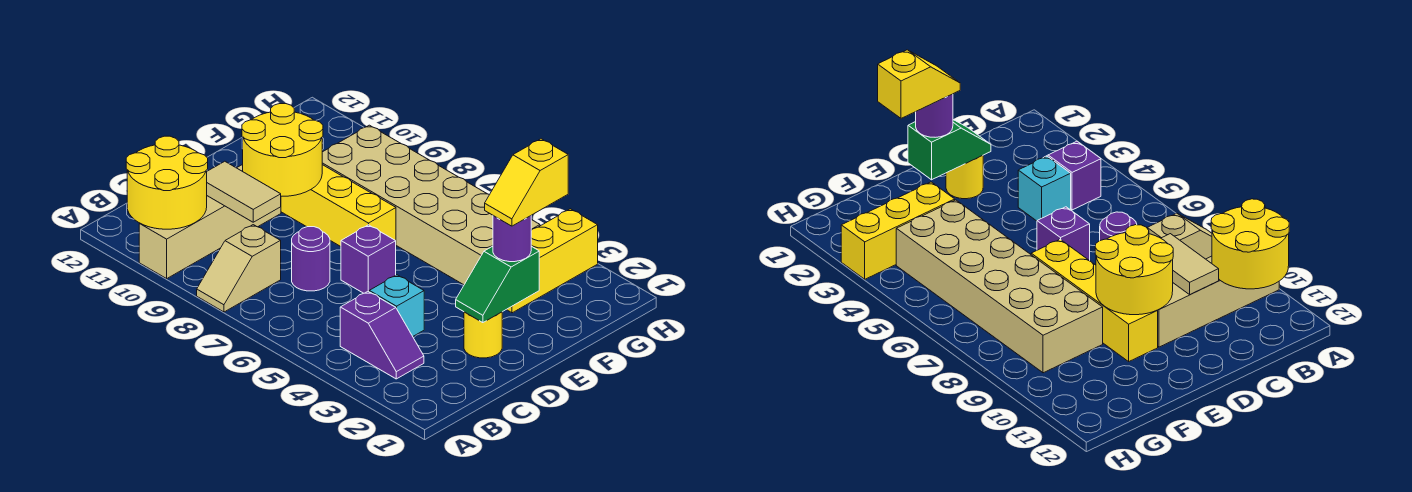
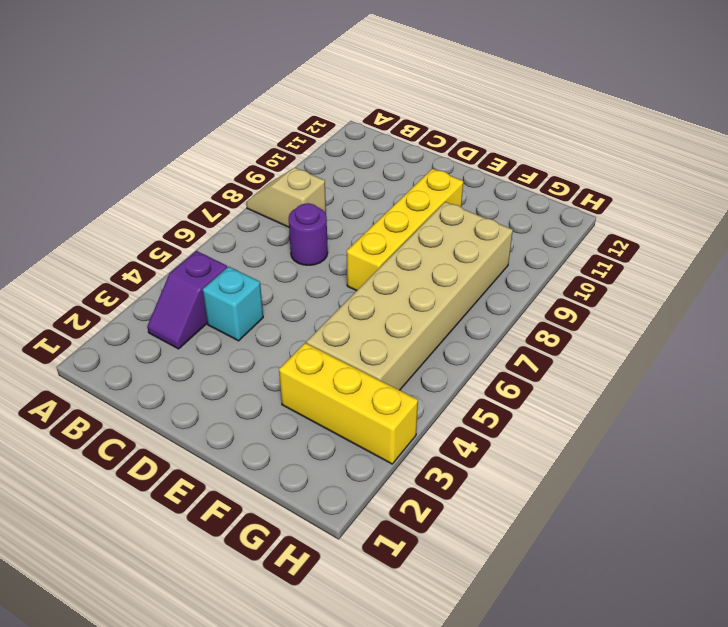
none -> tan 1x4 brick [139,164,281,279]
none -> yellow 1x1 round brick [464,312,502,358]
none -> purple 1x1 brick [341,225,396,293]

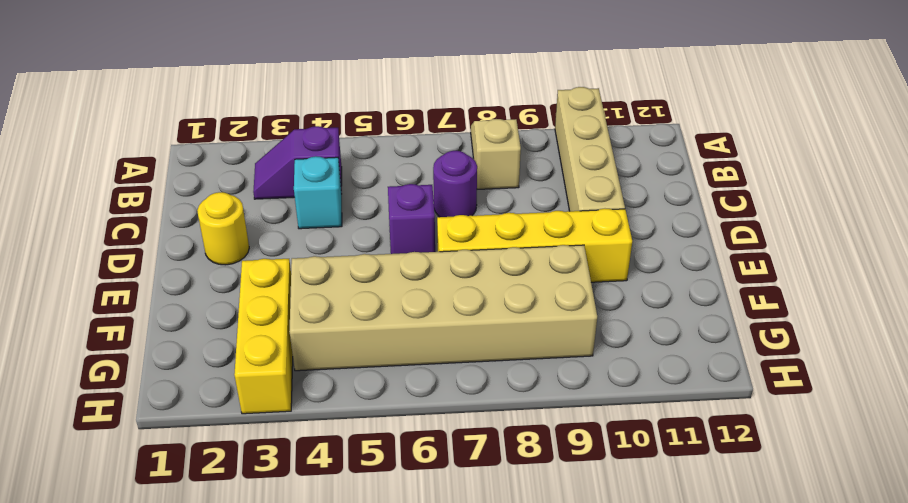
none -> yellow 2x2 round brick [126,136,208,229]
none -> tan 1x2 tile [207,161,281,222]
none -> green 1x2 slope [456,246,539,323]

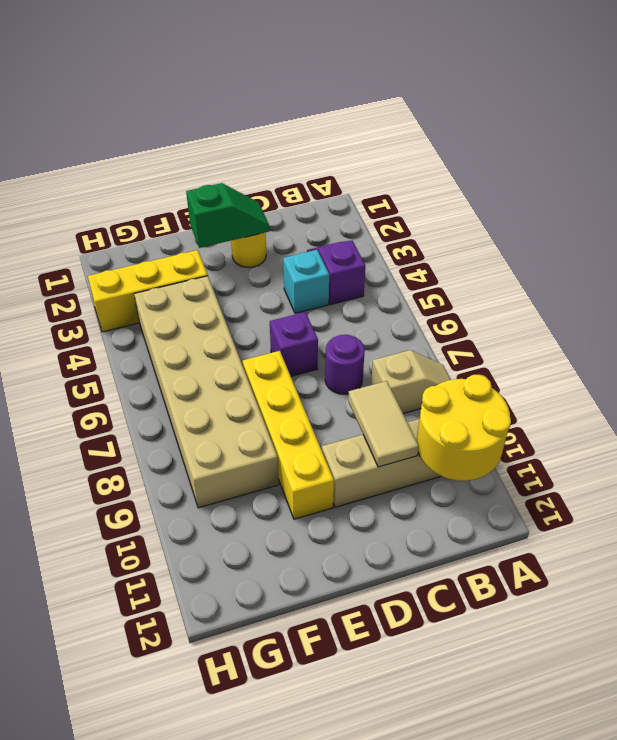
none -> yellow 2x2 round brick [242,104,323,196]
none -> purple 1x1 round brick [493,216,531,262]
none -> yellow 1x2 slope [485,139,568,226]

